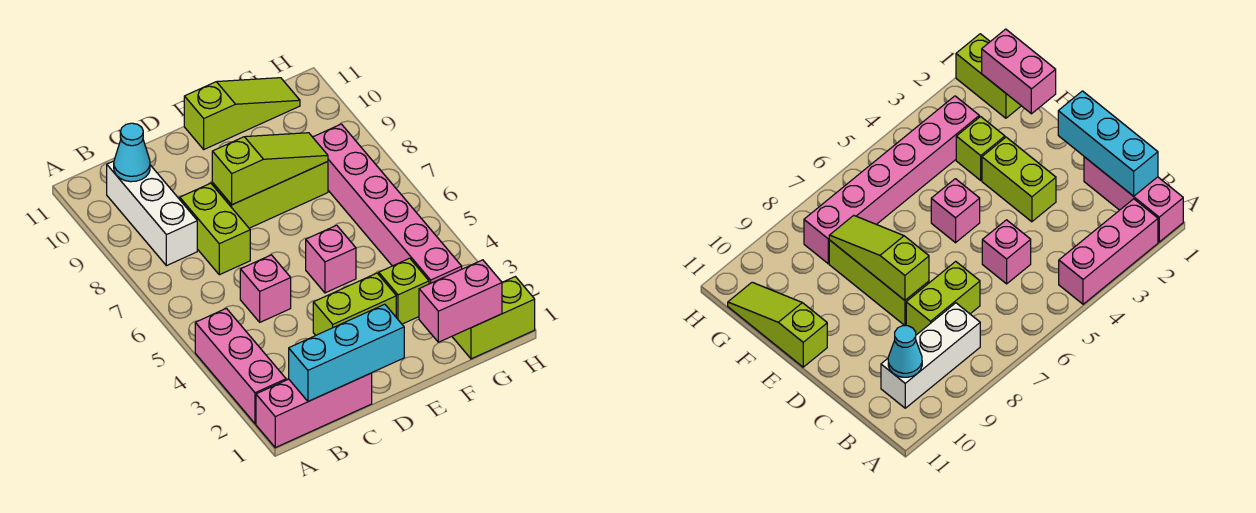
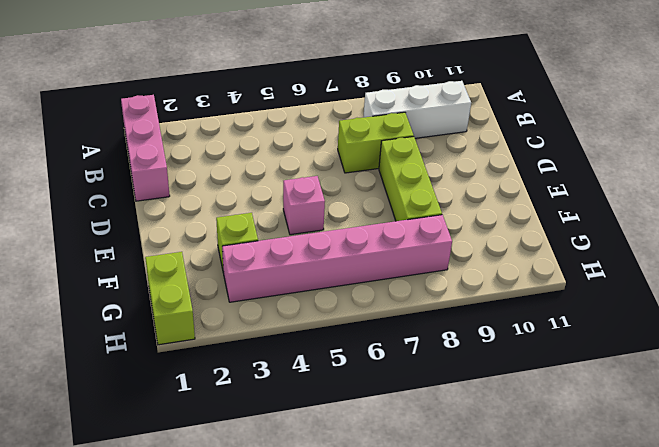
none -> pink 1x3 brick [195,308,286,424]
none -> pink 1x1 brick [240,255,291,322]
none -> lime 1x2 brick [313,273,396,335]

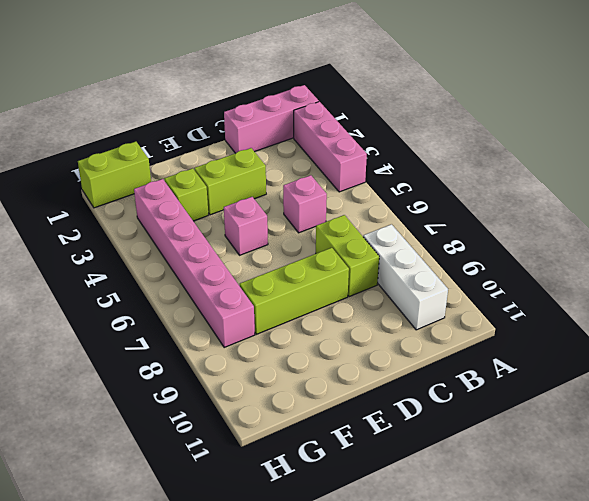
none -> lime 1x3 slope [184,78,300,149]
none -> cyan 1x3 brick [289,304,404,402]
none -> cyan 1x1 cone [114,123,150,182]

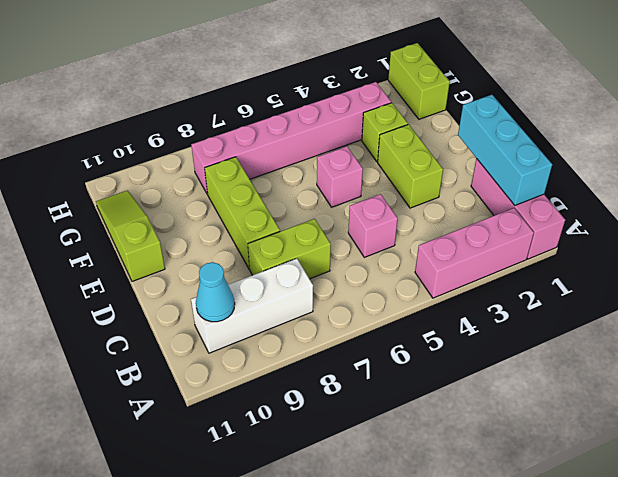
none -> lime 1x3 slope [212,133,328,205]
none -> pink 1x2 brick [419,260,502,342]

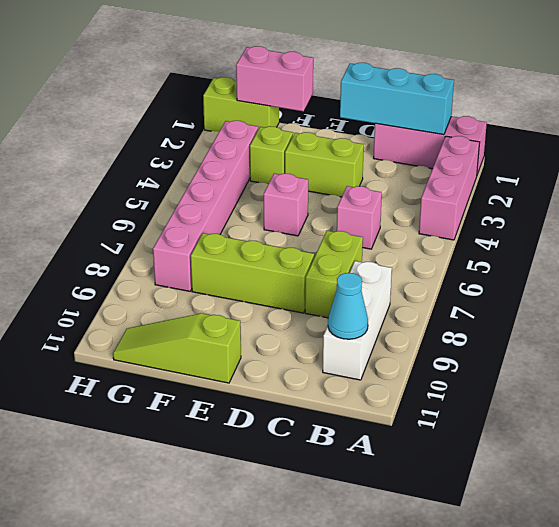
none -> lime 1x3 slope [212,133,328,205]

